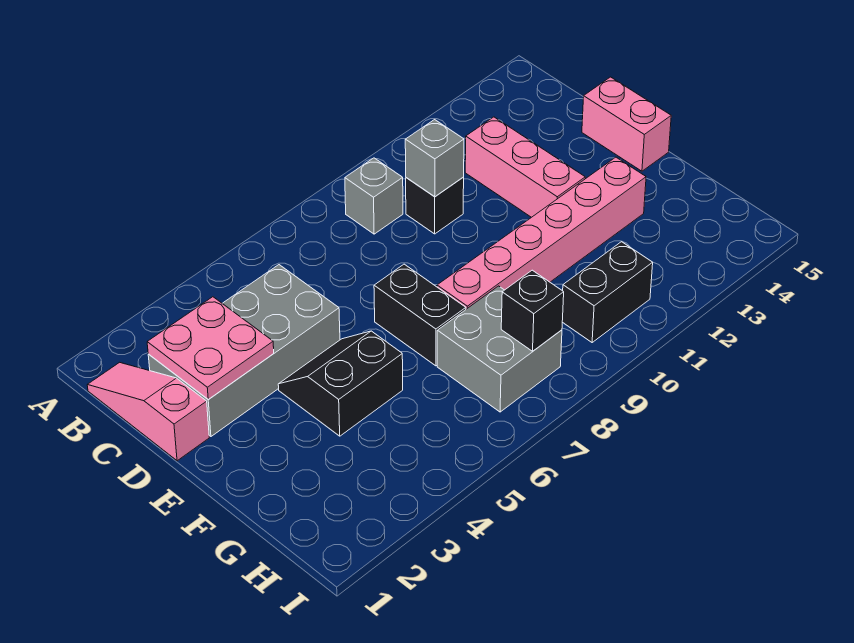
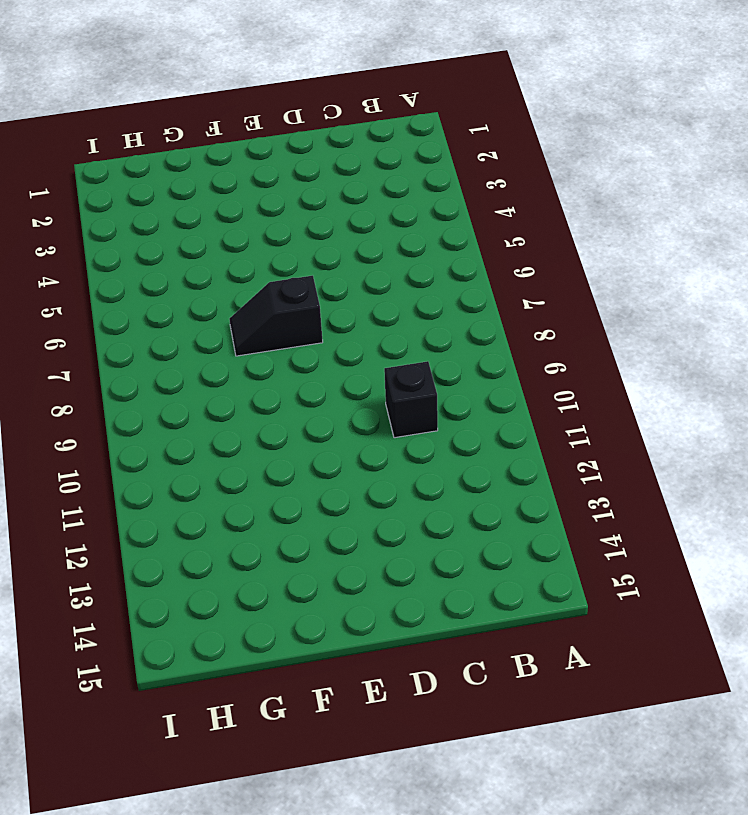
black 1x2 slope [229,276,323,356] -> black 1x2 brick [374,264,466,366]
none -> pink 1x3 slope [87,362,209,461]
none -> grey 1x1 brick [345,158,403,234]
none -> grey 2x4 brick [148,265,340,436]

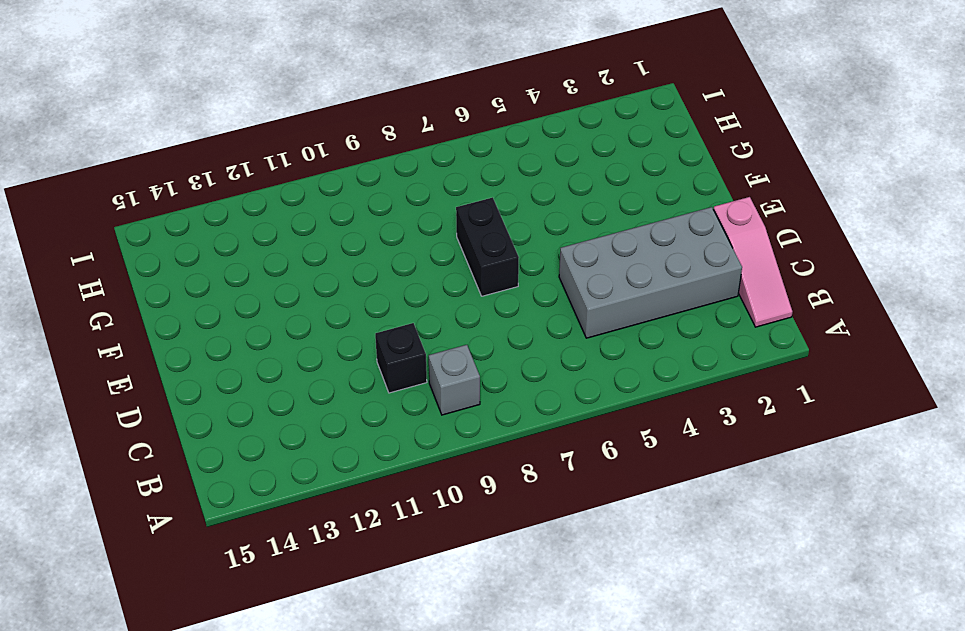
none -> pink 1x3 brick [465,117,585,217]
none -> pink 1x2 brick [582,77,671,171]
none -> black 2x2 slope [278,331,403,436]

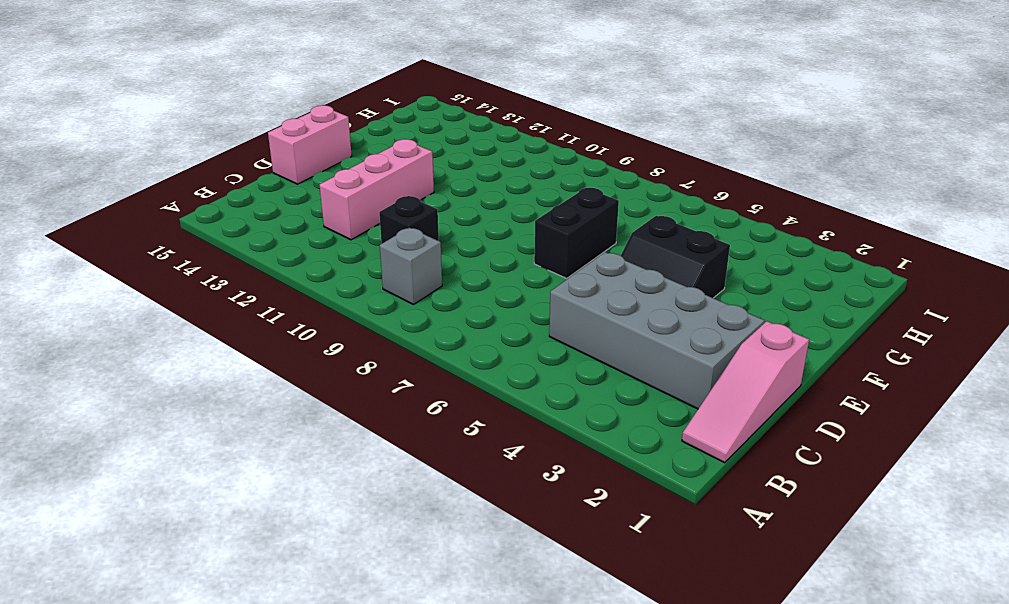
none -> pink 1x6 brick [437,157,646,309]
none -> grey 2x2 brick [437,286,562,412]
none -> black 1x2 brick [562,242,653,342]

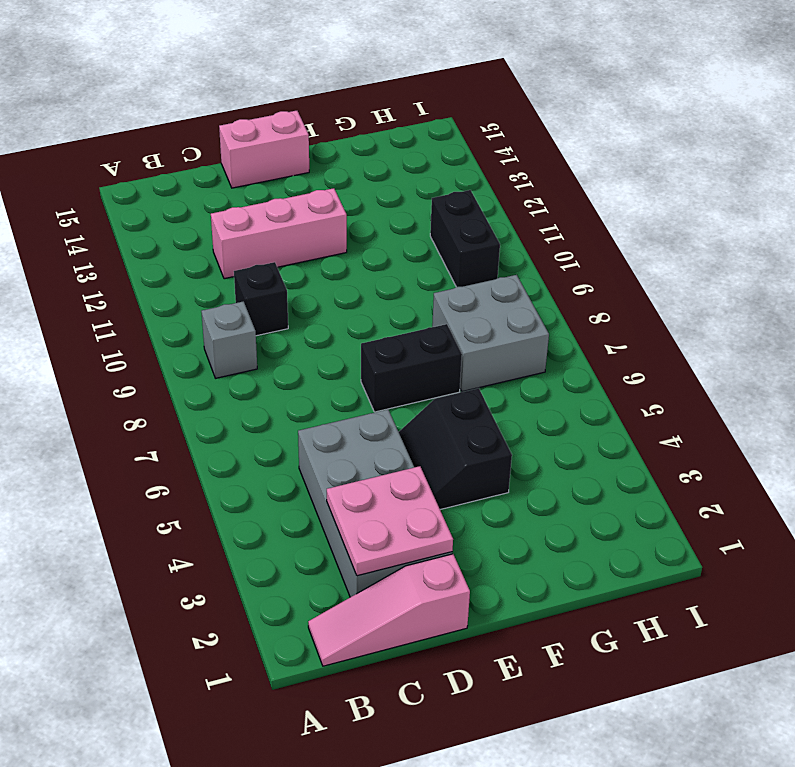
none -> pink 1x6 brick [437,157,646,309]
none -> grey 1x1 brick [405,120,464,197]
none -> black 1x1 brick [501,270,564,351]

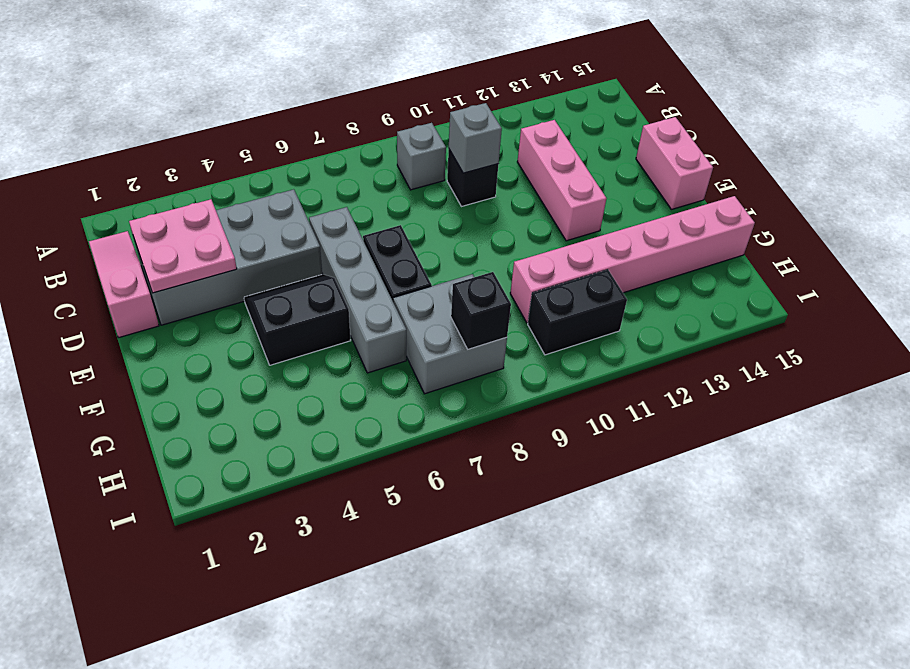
grey 1x4 brick [309,207,406,373] -> none
pink 1x6 brick [510,196,755,323] -> pink 1x6 brick moved to [437,157,646,309]

